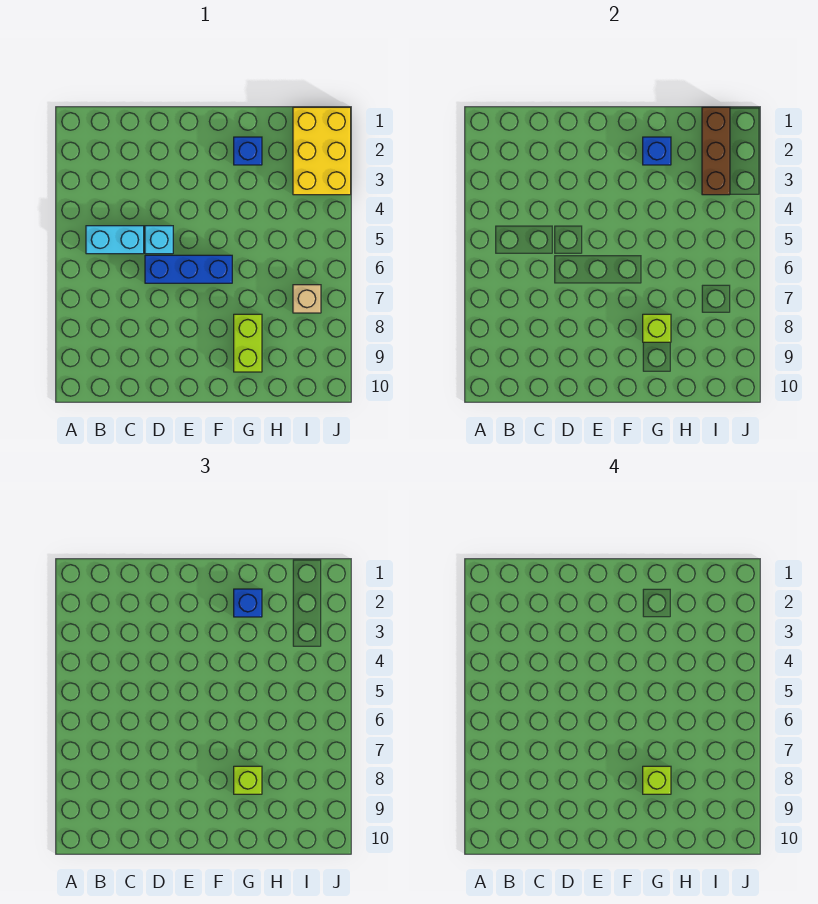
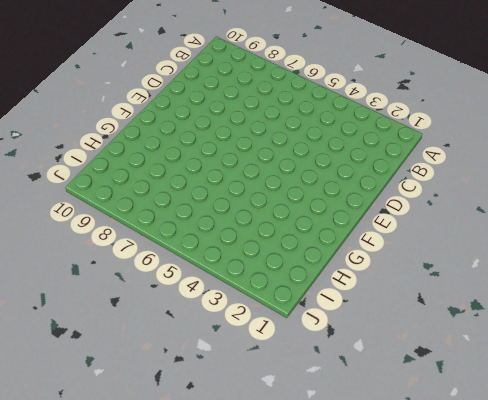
none -> cyan 1x2 brick [86,226,144,254]
none -> cyan 1x1 brick [145,226,173,254]
none -> blue 1x3 brick [145,255,232,283]

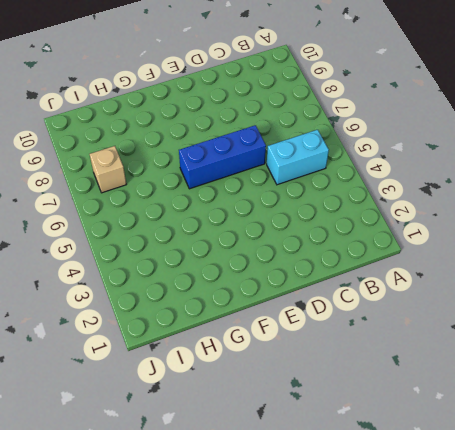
none -> cyan 1x1 brick [145,226,173,254]
none -> blue 1x1 brick [234,137,262,165]
none -> lime 1x2 brick [234,314,262,372]

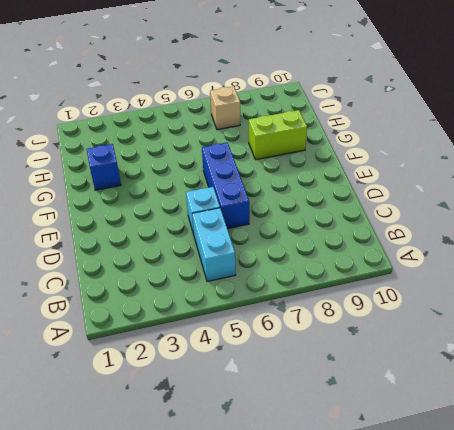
none -> yellow 2x3 brick [293,107,351,195]
none -> blue 1x1 brick [643,137,671,165]
none -> lime 1x1 brick [643,314,671,342]

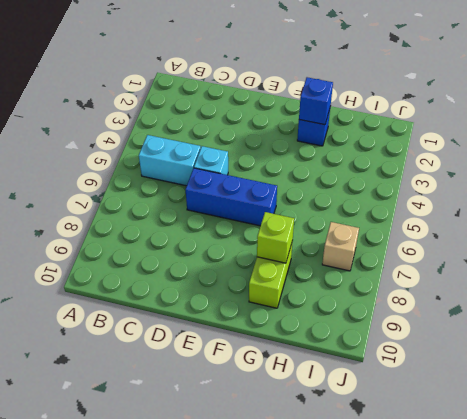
none -> yellow 2x3 brick [293,107,351,195]
none -> brown 1x3 brick [702,107,730,195]
none -> blue 1x1 brick [234,589,262,617]

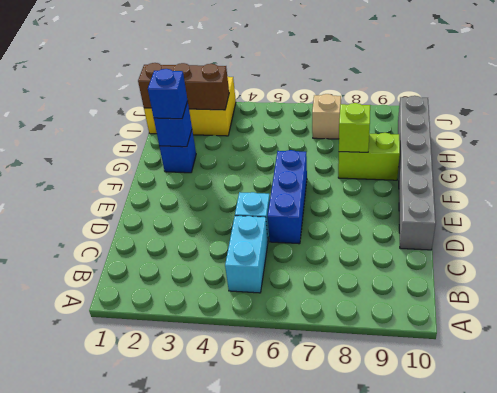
grey 1x6 brick [398,96,436,250] -> none
none -> lime 1x1 brick [234,766,262,794]
none -> lime 1x1 brick [643,766,671,794]

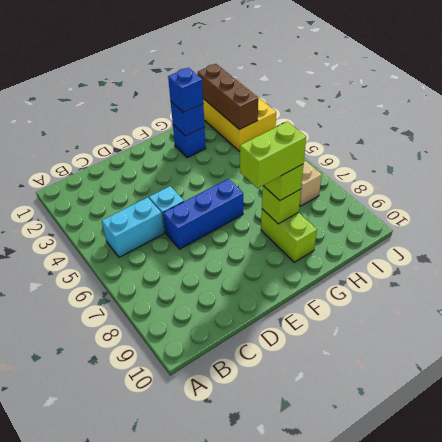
lime 1x2 brick [240,122,306,188] -> lime 1x1 brick [643,766,671,794]

